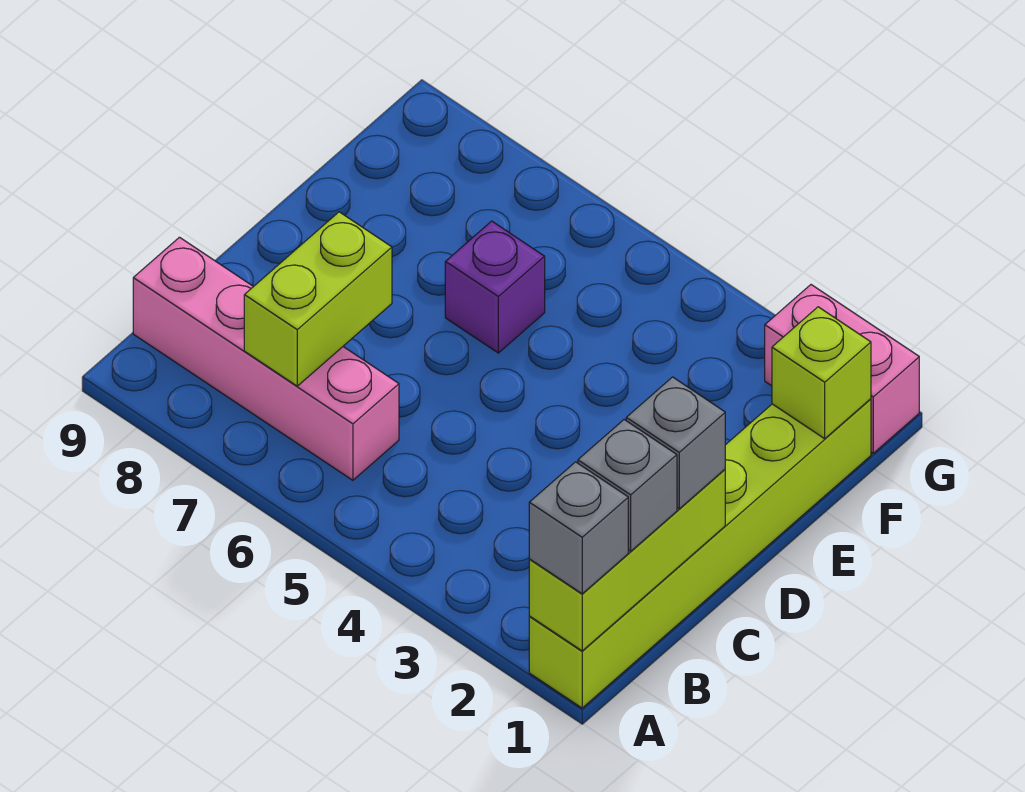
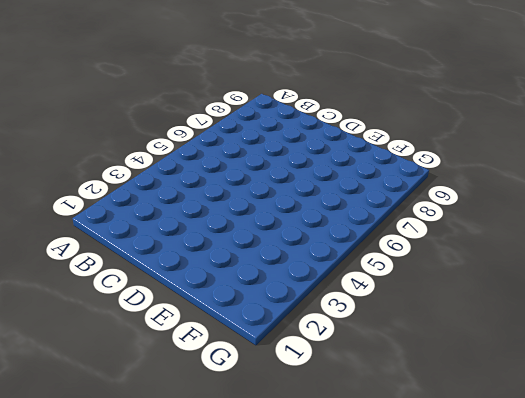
none -> lime 1x6 brick [529,399,871,708]
none -> pink 1x4 brick [133,237,399,480]

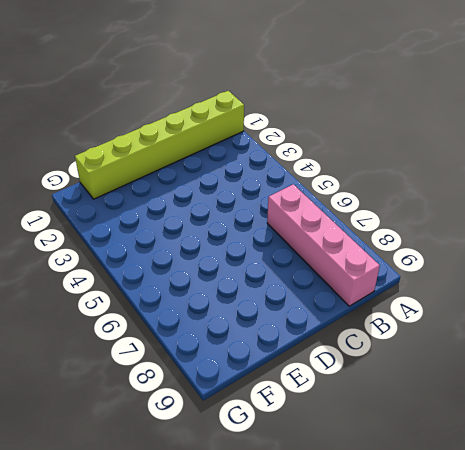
none -> purple 1x1 brick [445,221,545,353]
none -> pink 1x2 brick [765,285,919,453]

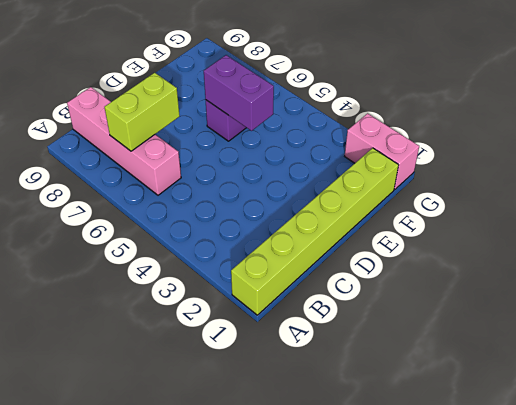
purple 1x2 brick [204,55,274,131] -> none
none -> lime 1x3 brick [529,470,725,651]
none -> lime 1x1 brick [772,307,871,439]

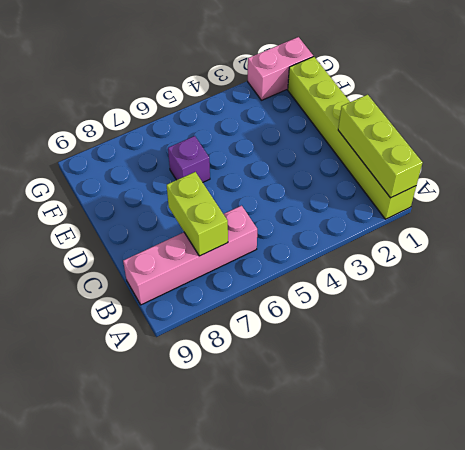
none -> lime 1x1 brick [772,307,871,439]
none -> grey 1x1 brick [529,462,628,594]

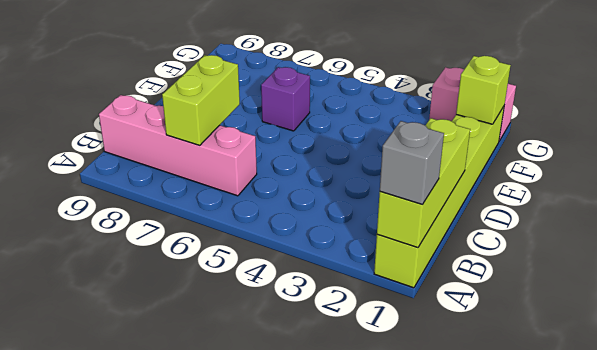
none -> grey 1x1 brick [578,420,677,551]
none -> grey 1x1 brick [626,377,725,509]

